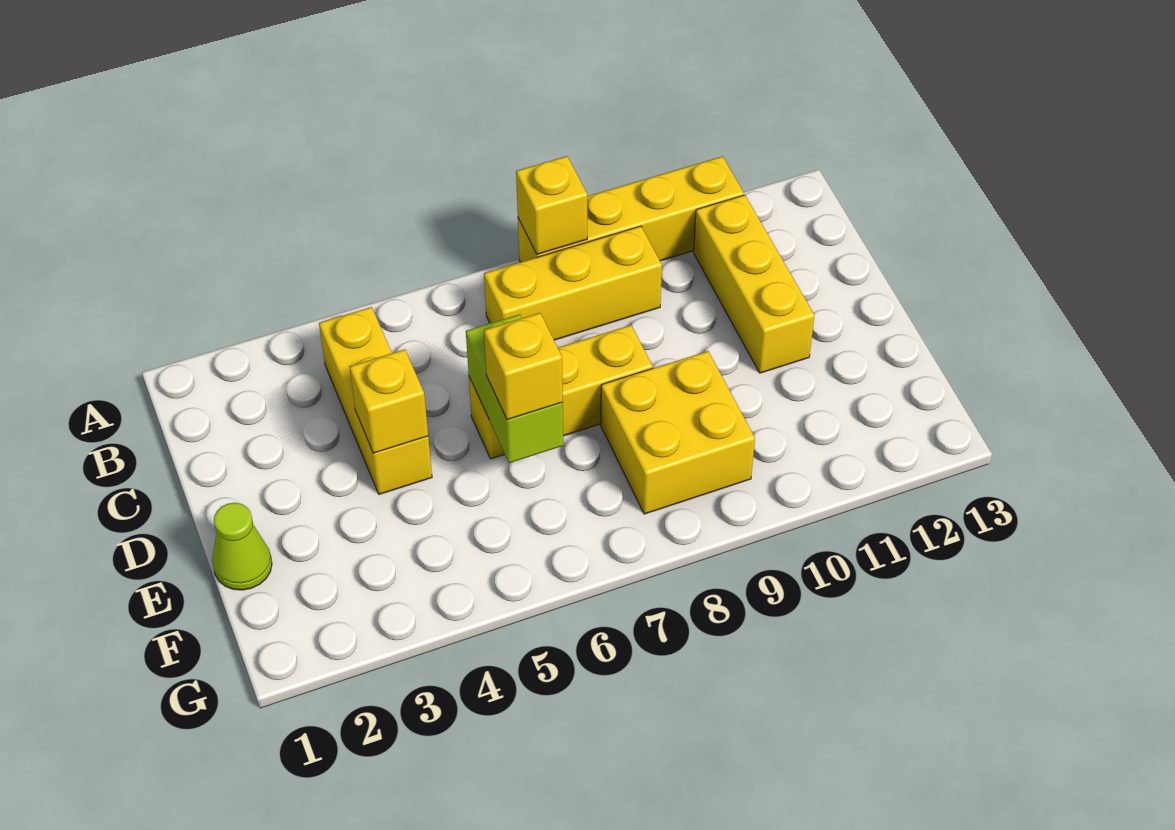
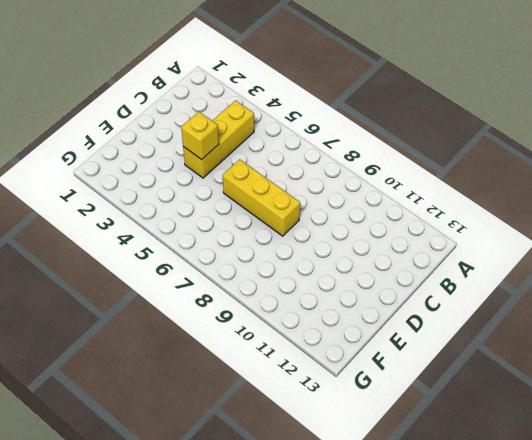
none -> yellow 1x4 brick [518,156,744,262]
none -> yellow 1x3 brick [484,226,662,340]

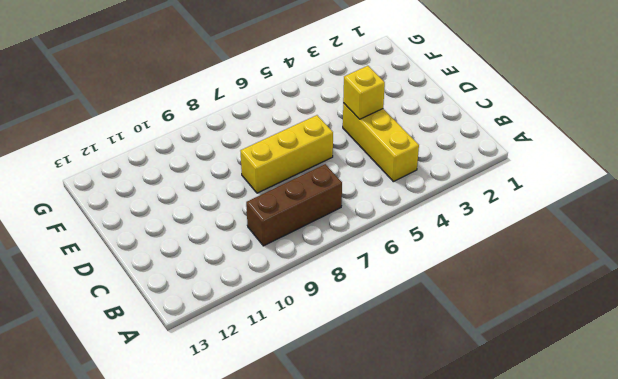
brown 1x3 brick [246,164,342,246] -> yellow 1x3 brick [484,226,662,340]
none -> yellow 1x4 brick [518,156,744,262]
none -> yellow 1x3 brick [694,195,815,373]

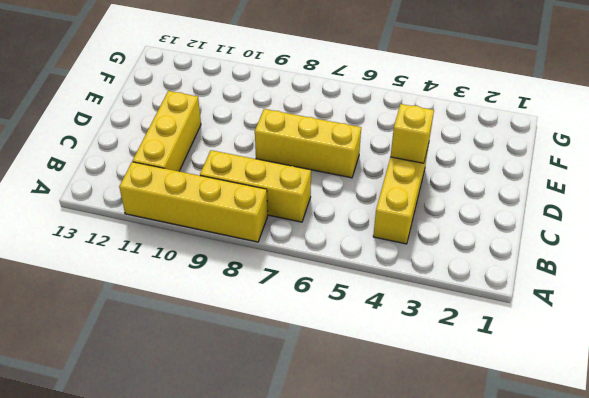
none -> lime 1x1 cone [212,503,272,590]
none -> yellow 2x2 brick [601,351,755,514]

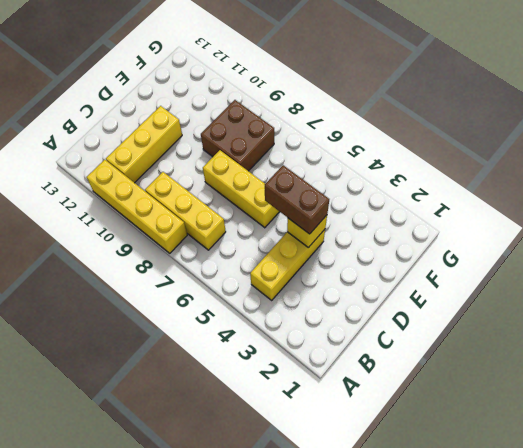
brown 1x2 brick [265,165,329,234] -> none
brown 2x2 brick [201,100,274,171] -> yellow 2x2 brick [601,351,755,514]
none -> lime 1x1 cone [212,503,272,590]
none -> yellow 1x1 brick [516,156,587,254]

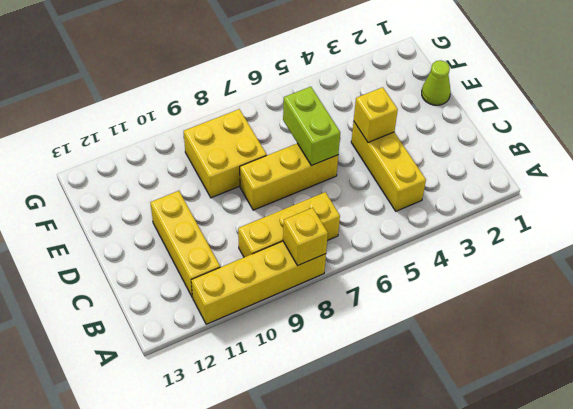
none -> yellow 1x1 brick [484,313,563,420]

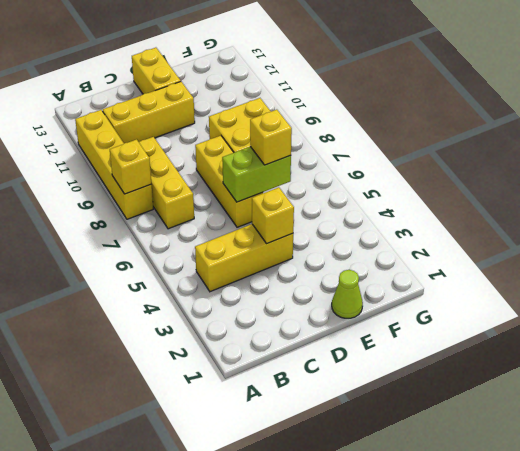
yellow 1x2 brick [132,48,181,94] -> none

